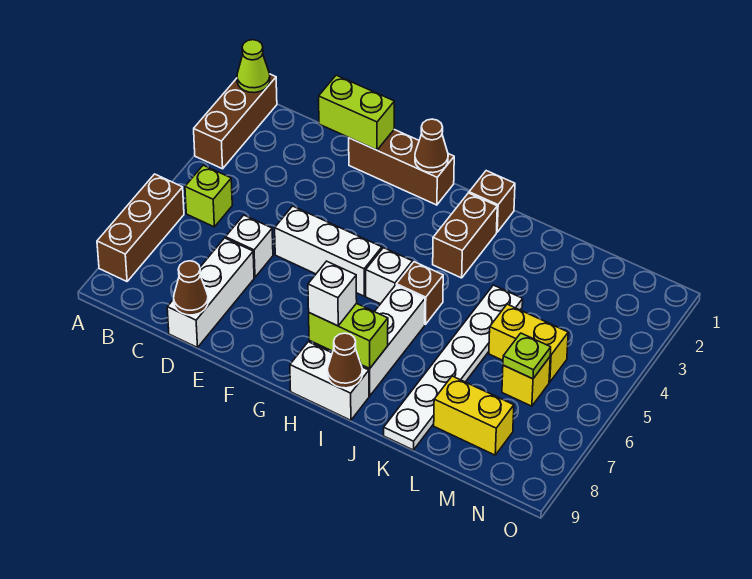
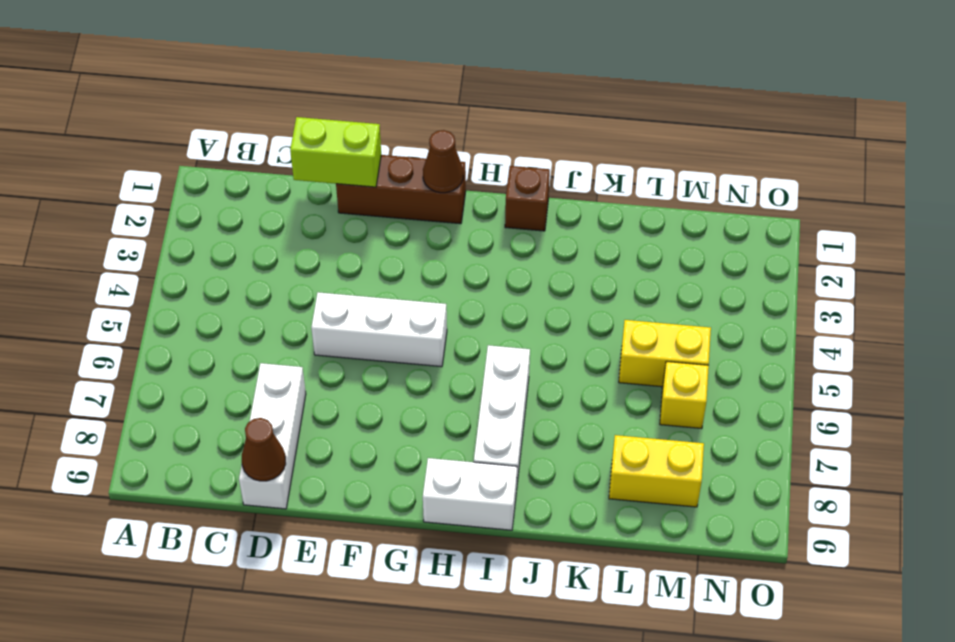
none -> brown 1x3 brick [194,74,277,169]
none -> brown 1x3 brick [97,174,184,281]
none -> lime 1x1 brick [185,165,232,227]

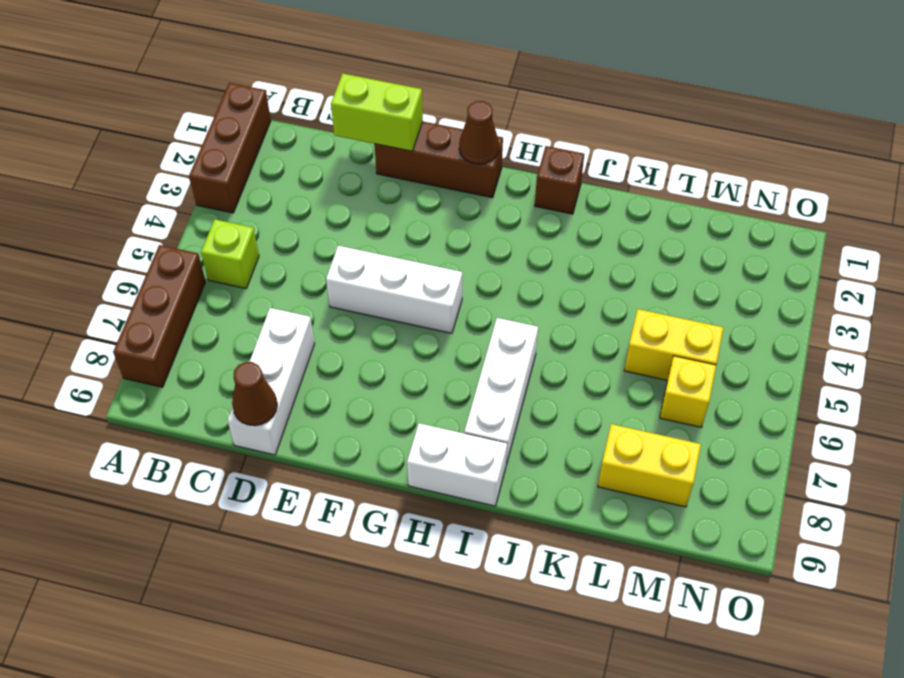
none -> white 1x1 brick [226,215,273,277]
none -> white 1x1 brick [366,248,413,304]
none -> brown 1x2 brick [433,193,497,278]

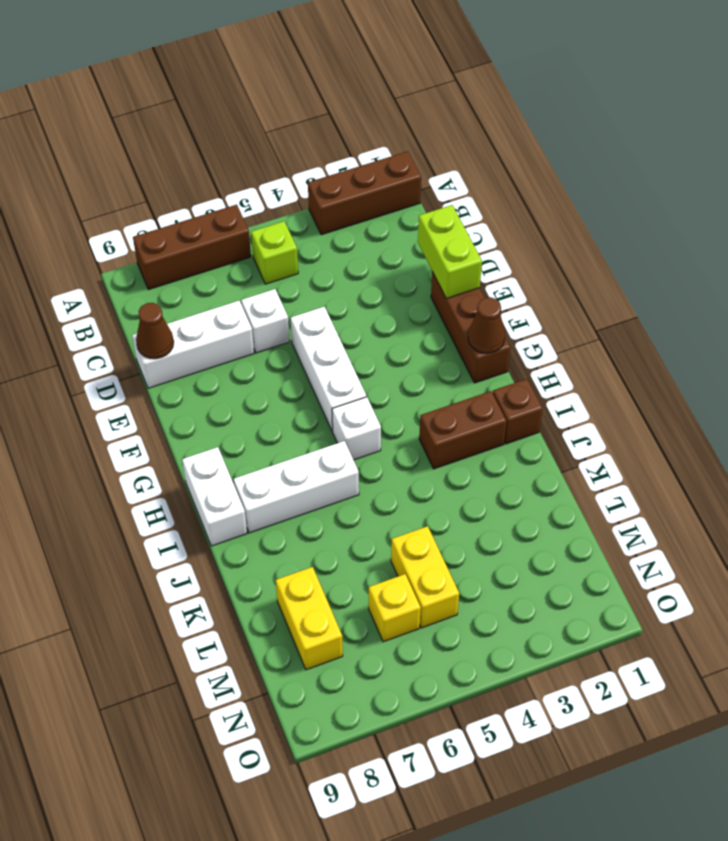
none -> brown 1x1 brick [396,262,443,324]
none -> white 1x6 plate [384,285,523,450]
none -> lime 1x1 cone [237,40,270,93]

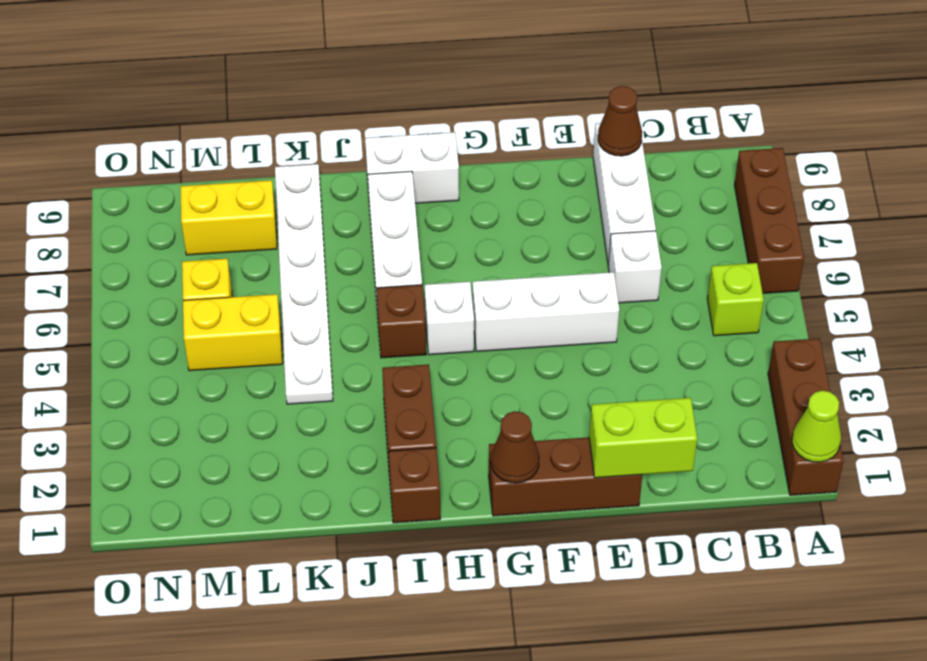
none -> lime 1x2 brick [309,303,388,369]
none -> brown 1x1 cone [328,333,362,388]
none -> lime 1x1 plate [503,333,551,379]

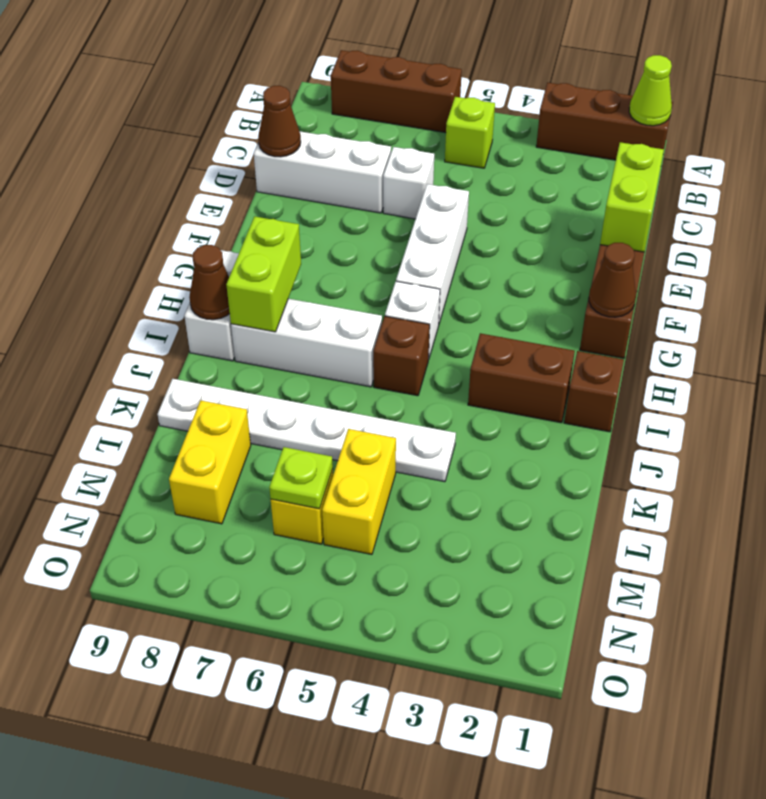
none -> white 1x1 brick [308,261,357,326]

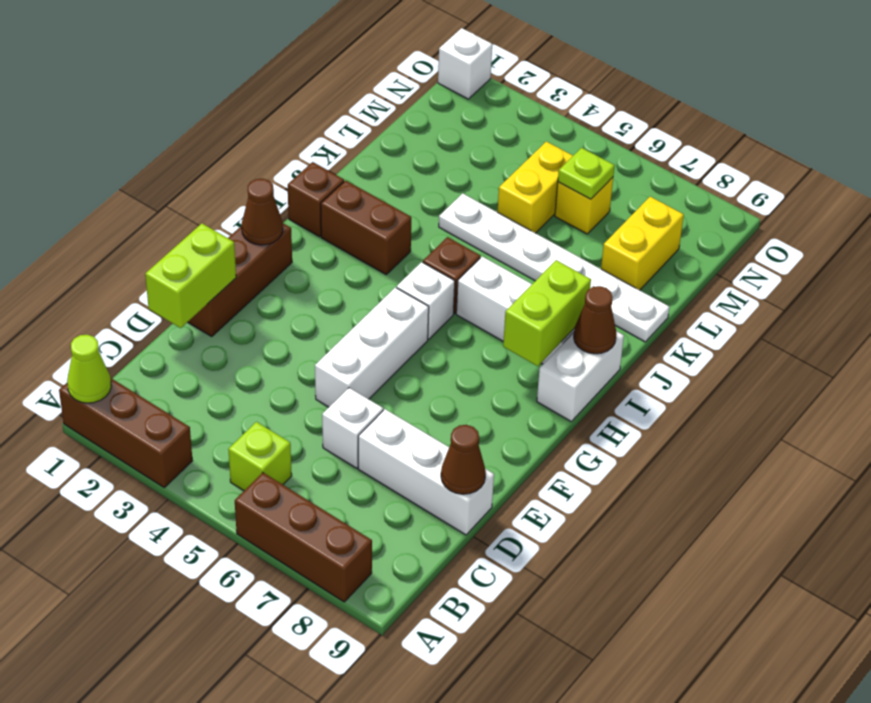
white 1x1 brick [438,28,492,99] -> white 1x1 brick moved to [308,261,357,326]

